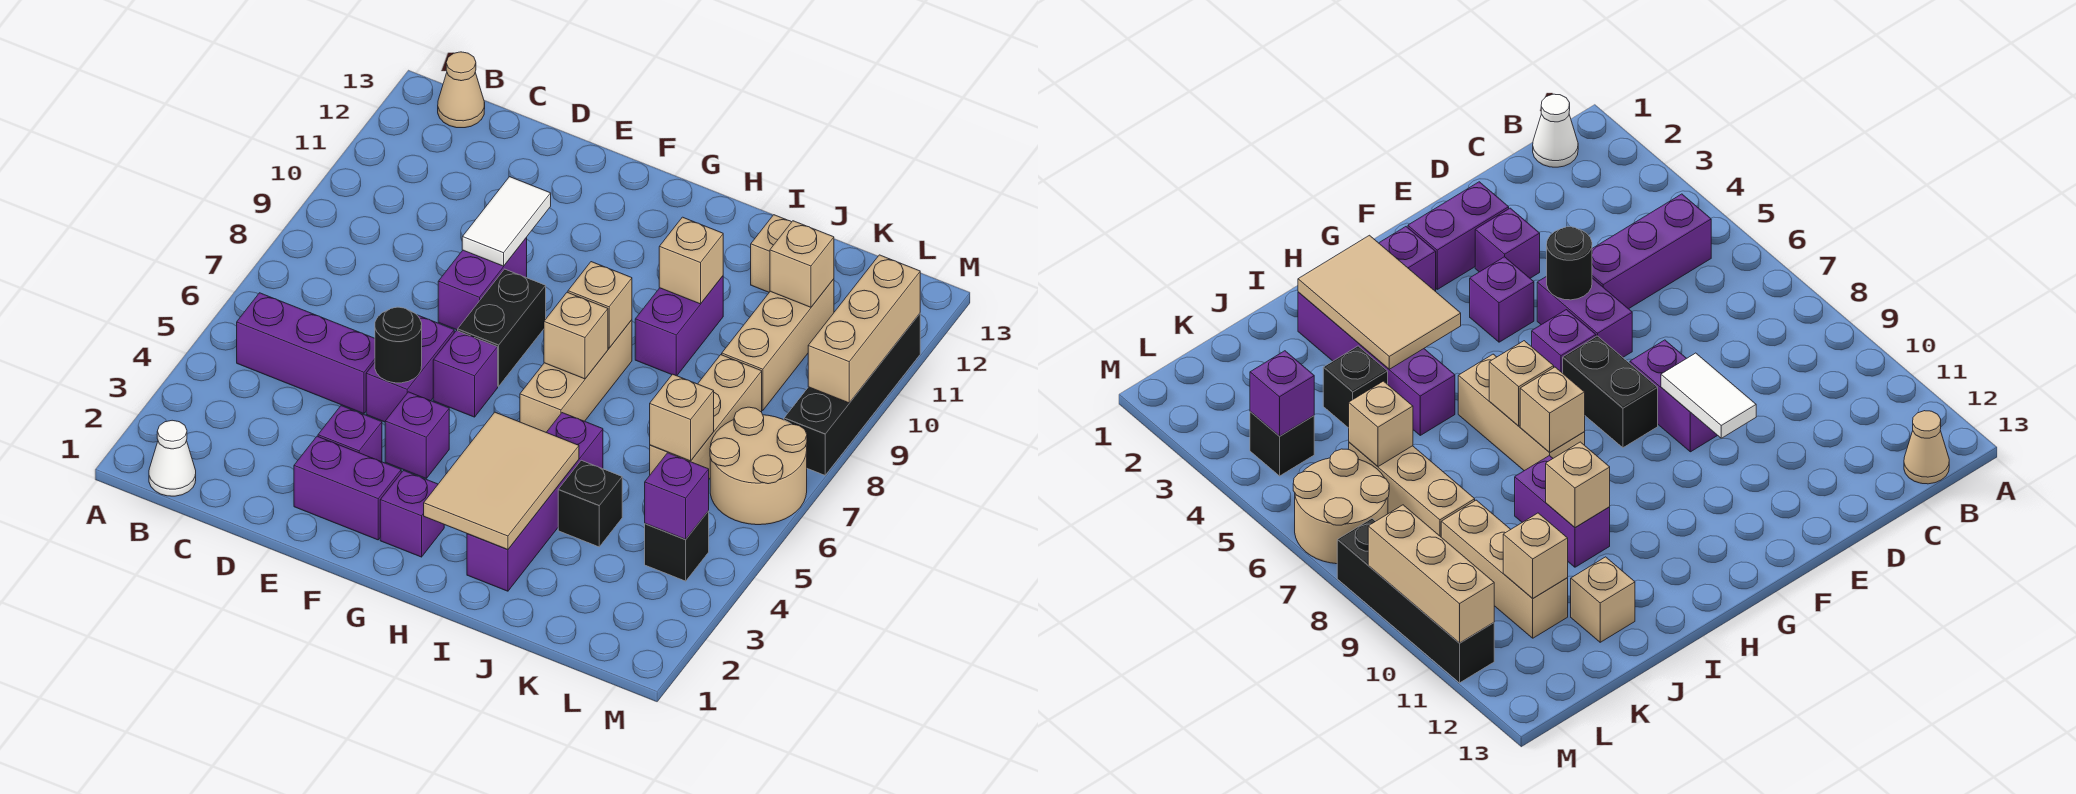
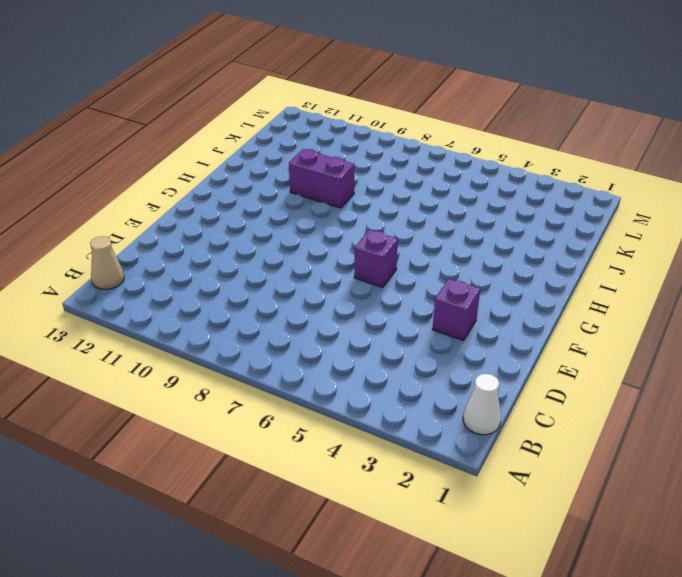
none -> purple 1x3 brick [237,293,375,414]
none -> purple 1x2 brick [294,436,401,540]
none -> purple 1x2 brick [366,315,454,422]
none -> purple 1x2 brick [438,238,527,330]

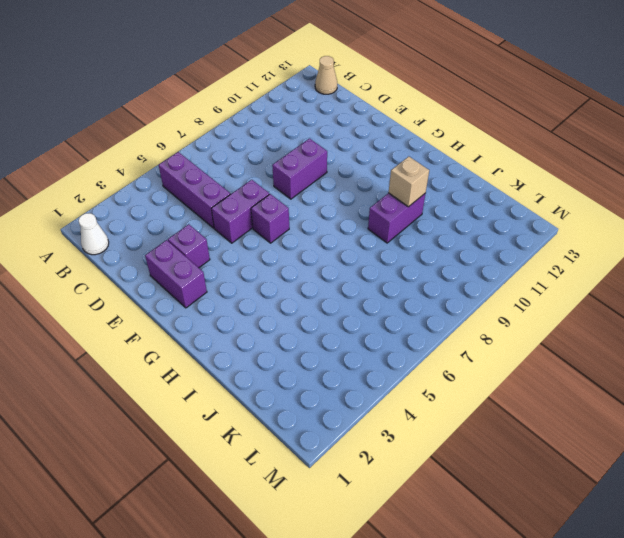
none -> purple 1x1 brick [385,392,449,478]
none -> black 1x2 brick [458,269,546,386]
none -> purple 1x1 brick [380,471,444,557]
none -> tan 1x3 brick [520,320,632,432]

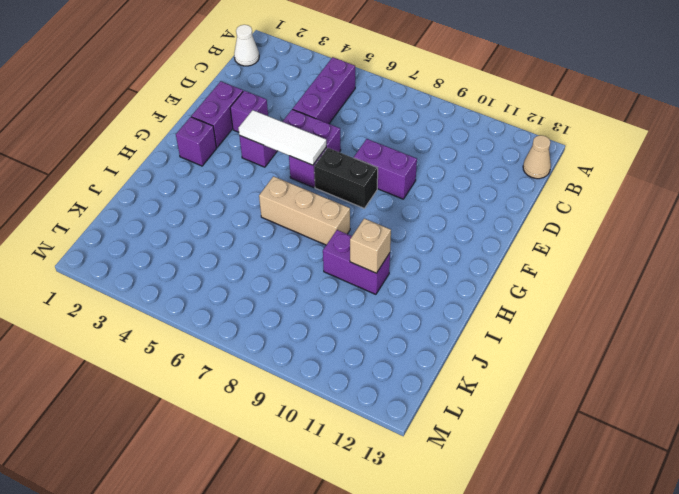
white 1x3 tile [238,110,326,165] -> none
none -> purple 1x4 brick [467,413,603,591]
none -> black 1x1 brick [558,460,622,547]
none -> tan 1x1 brick [751,215,791,292]
none -> tan 1x3 brick [650,355,762,479]

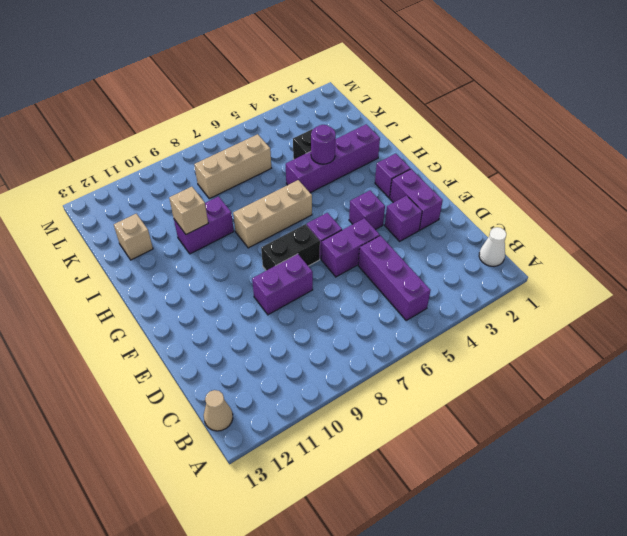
purple 1x1 round brick [311,125,336,164] -> tan 2x3 tile [424,412,579,549]
none -> tan 1x3 brick [722,279,834,411]
none -> black 1x1 brick [645,511,709,581]
none -> tan 2x2 round brick [710,407,807,525]
none -> black 1x4 brick [784,314,920,475]

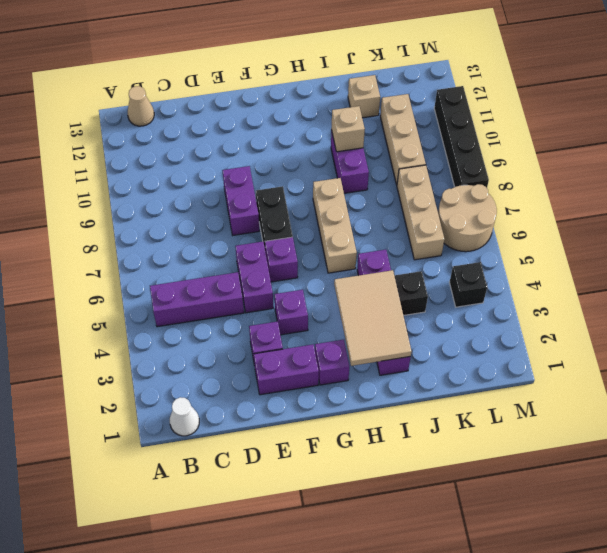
none -> black 1x1 round brick [375,307,422,383]
none -> white 1x2 tile [462,177,551,266]
none -> tan 1x1 brick [544,292,608,379]
none -> tan 1x1 brick [568,262,632,348]

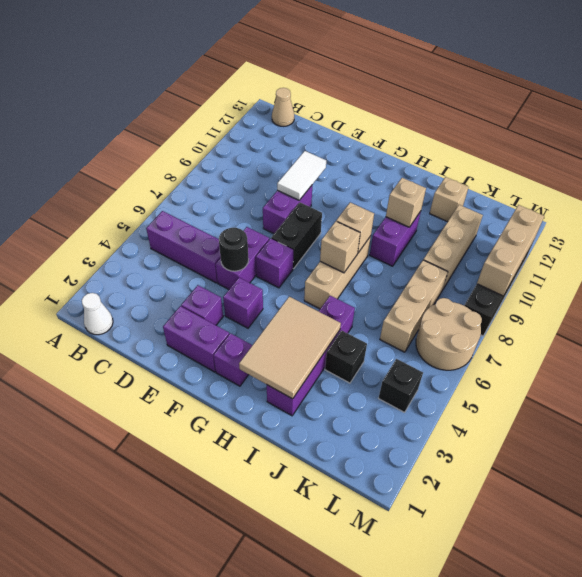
none -> tan 1x1 brick [650,374,714,461]
none -> tan 1x1 brick [770,221,834,307]
none -> purple 1x1 brick [645,453,709,539]

